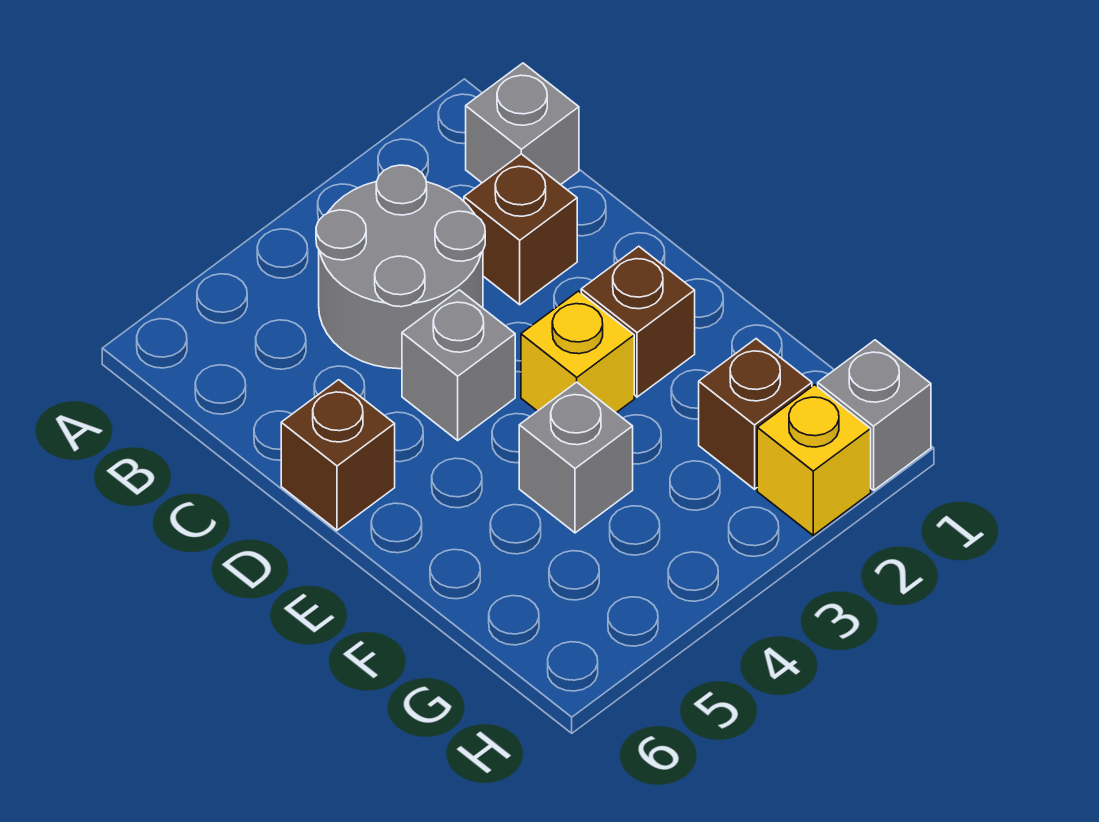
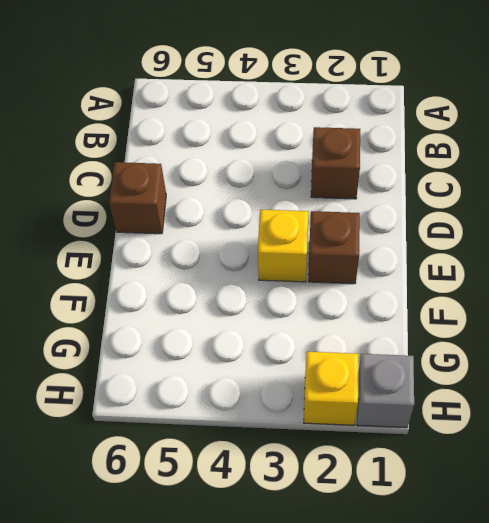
none -> grey 1x1 brick [466,63,579,185]
none -> grey 2x2 round brick [316,165,485,369]

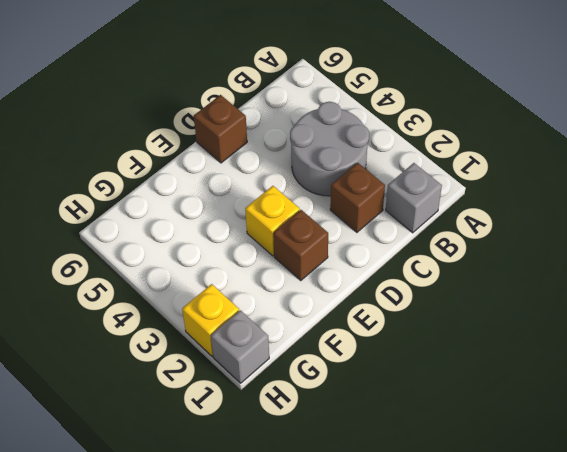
none -> grey 1x1 brick [402,290,515,440]
none -> grey 1x1 brick [519,382,633,533]

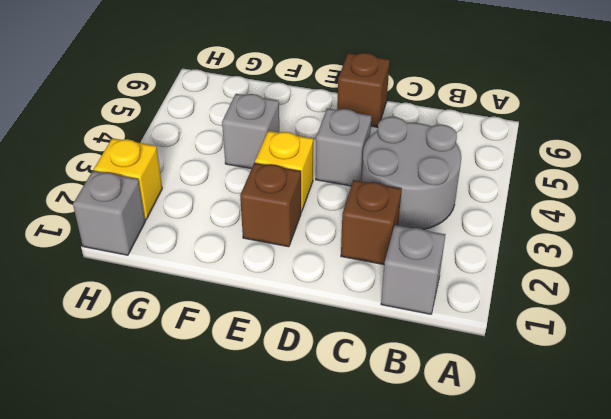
none -> brown 1x1 brick [699,339,812,489]

